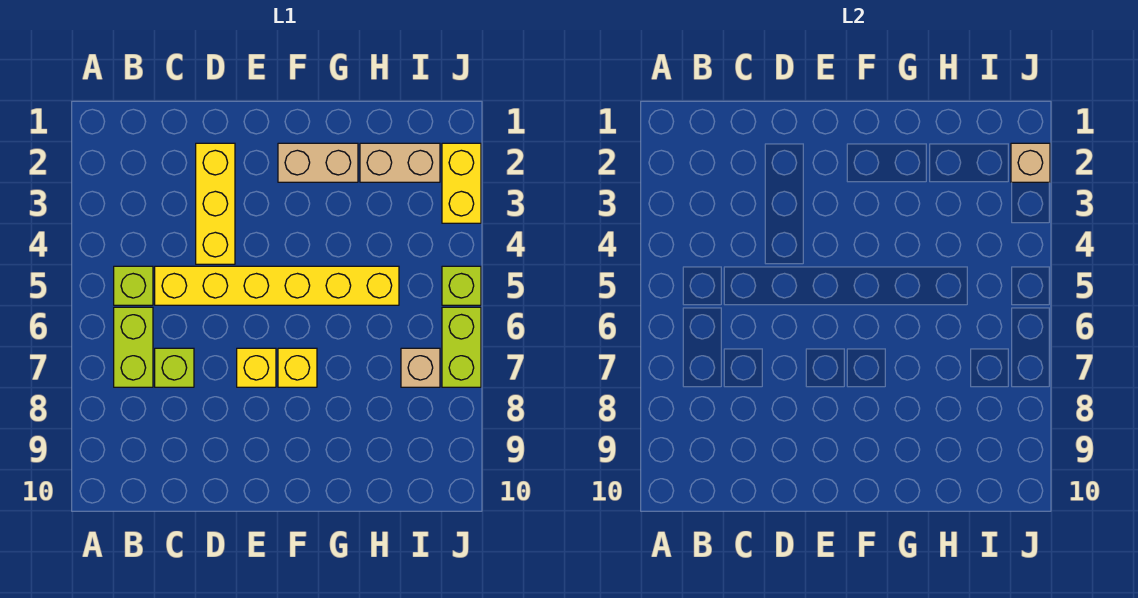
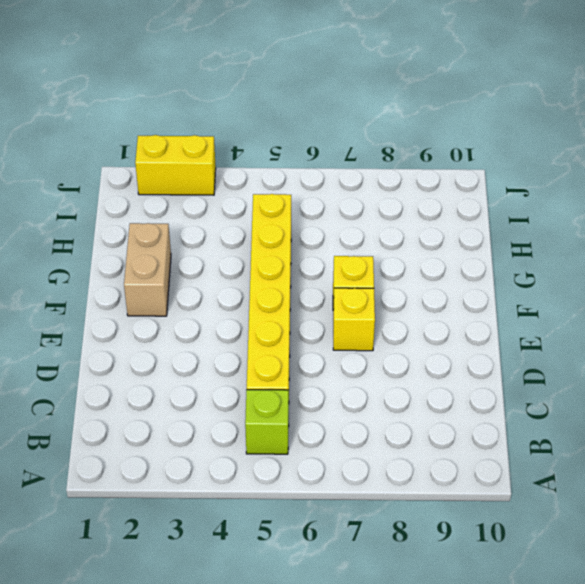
none -> lime 1x2 brick [114,307,153,387]
none -> lime 1x1 brick [155,348,194,387]
none -> yellow 1x3 brick [196,143,235,264]

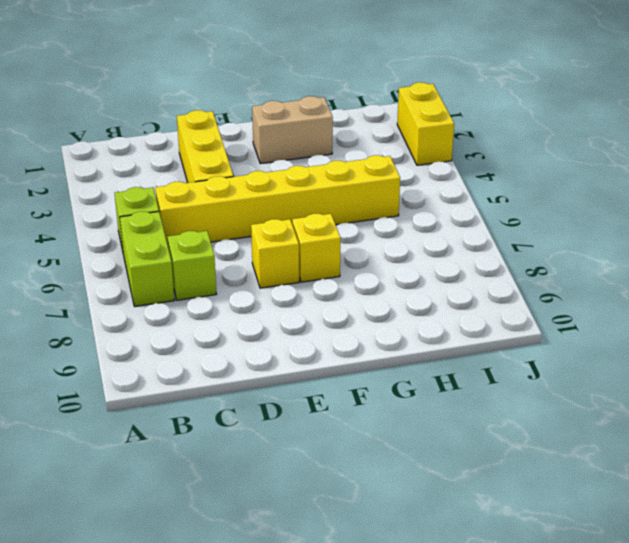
none -> tan 1x2 brick [360,143,440,182]
none -> tan 1x1 brick [401,348,440,387]
none -> lime 1x1 brick [442,266,481,305]

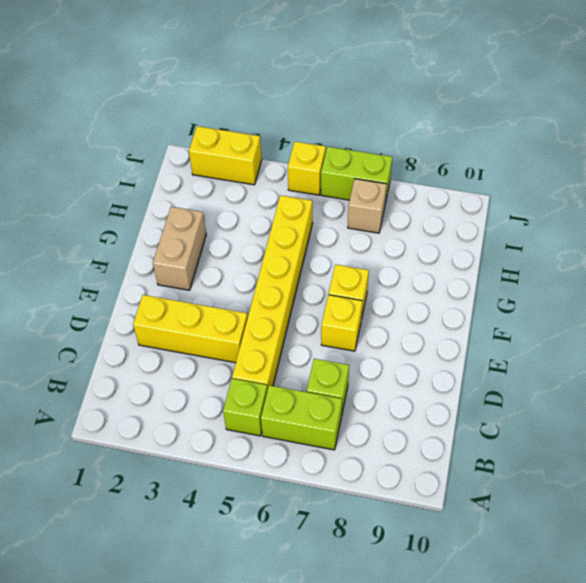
yellow 1x1 brick [288,142,326,195] -> lime 1x1 brick [442,266,481,305]
none -> tan 1x2 brick [360,143,440,182]
none -> tan 1x1 brick [1011,143,1050,182]

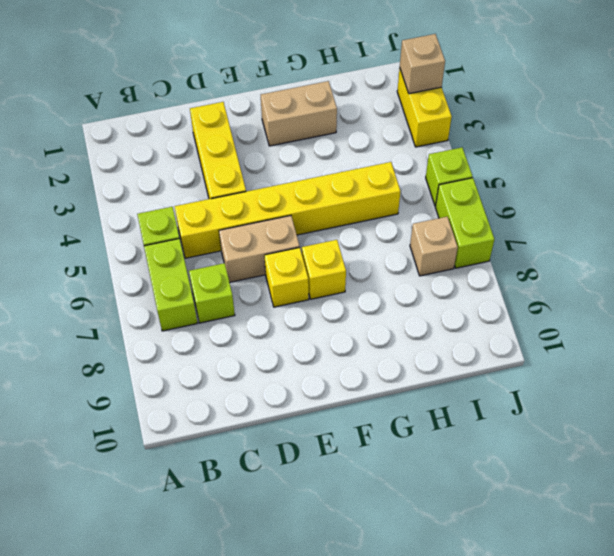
tan 1x2 brick [219,216,300,282] -> tan 1x2 brick moved to [360,143,440,182]

